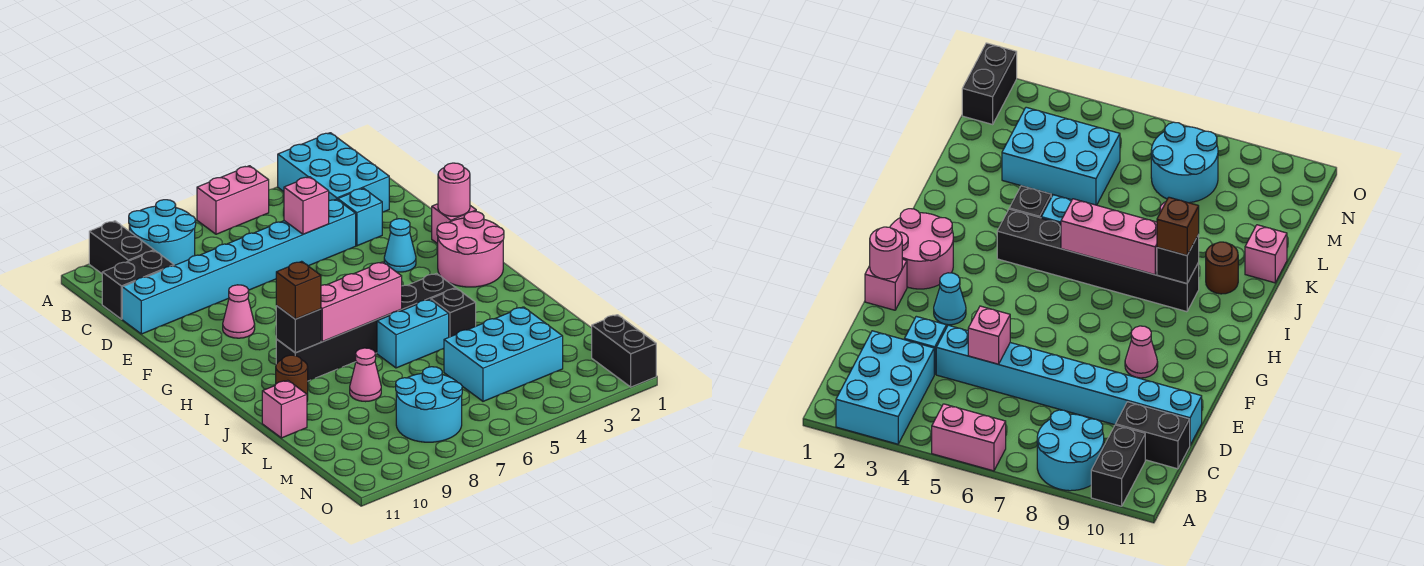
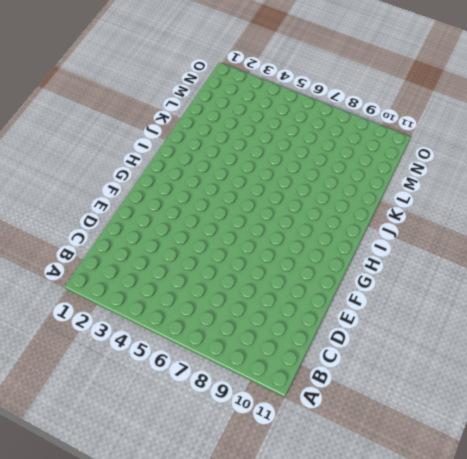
none -> cyan 2x3 brick [278,133,389,212]
none -> pink 1x2 brick [197,166,269,234]
none -> cyan 2x2 round brick [129,200,196,265]

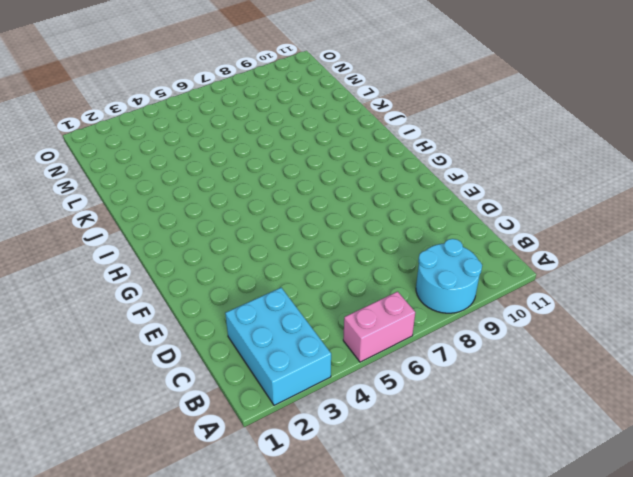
none -> black 1x2 brick [89,221,154,274]
none -> black 1x2 brick [102,251,174,319]
none -> cyan 1x1 brick [338,188,382,246]

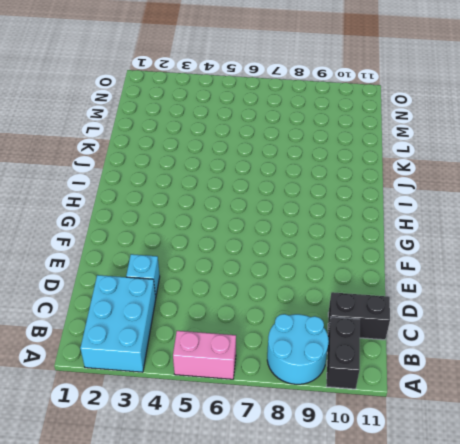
none -> cyan 1x8 brick [122,199,356,334]
none -> pink 1x1 brick [432,204,476,244]
none -> cyan 1x1 cone [384,219,416,272]

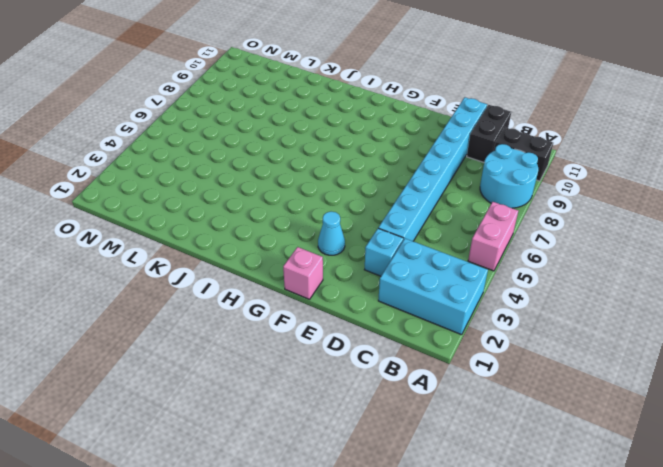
none -> pink 1x1 cone [223,285,255,338]
none -> pink 2x2 round brick [437,211,504,287]
none -> black 1x6 brick [276,274,456,381]

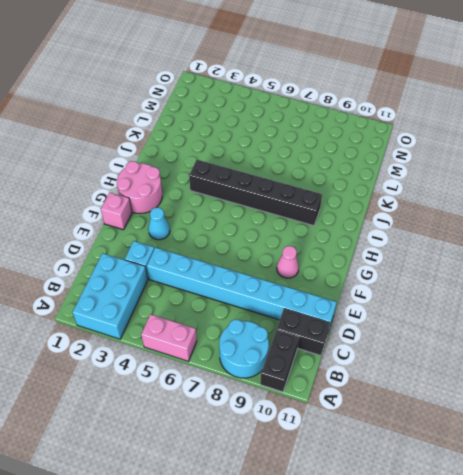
none -> black 1x1 brick [431,288,476,337]
none -> cyan 1x2 brick [377,299,449,368]
none -> brown 1x1 round brick [276,355,308,400]

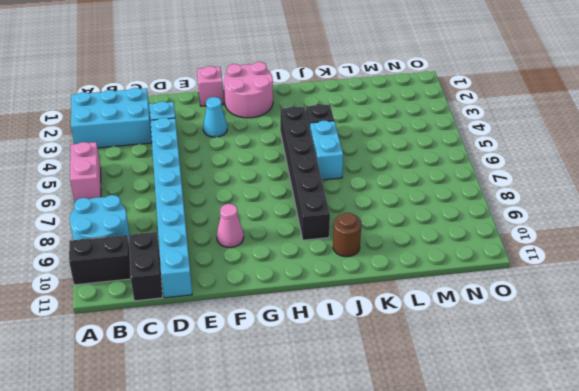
none -> pink 1x1 cone [350,348,381,402]
none -> pink 1x1 brick [262,380,307,438]
none -> cyan 2x3 brick [444,307,563,401]

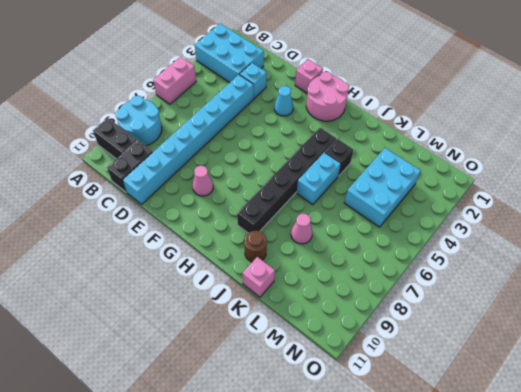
none -> cyan 2x2 round brick [396,367,462,442]
none -> black 1x2 brick [592,315,656,387]
none -> pink 1x1 brick [284,177,329,234]

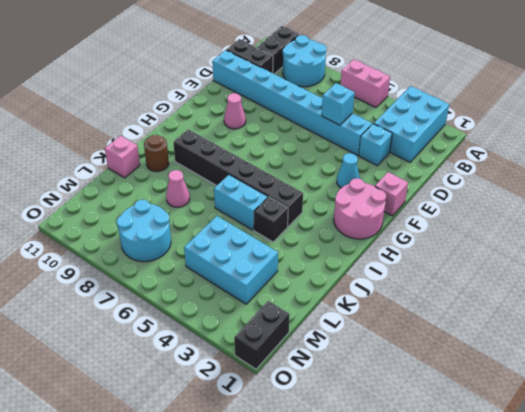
cyan 1x1 brick [322,83,355,125] -> pink 1x1 brick [284,177,329,234]
none -> pink 1x1 round brick [438,163,470,216]
none -> pink 1x3 brick [321,262,402,342]
none -> black 1x1 brick [276,306,321,353]

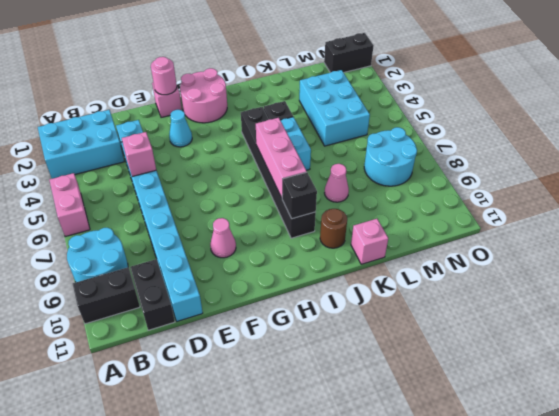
none -> brown 1x1 brick [276,261,321,319]

